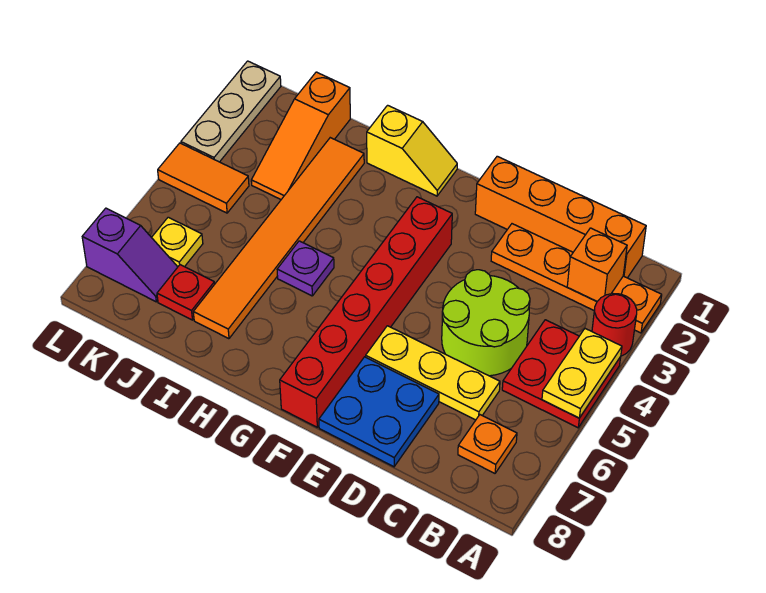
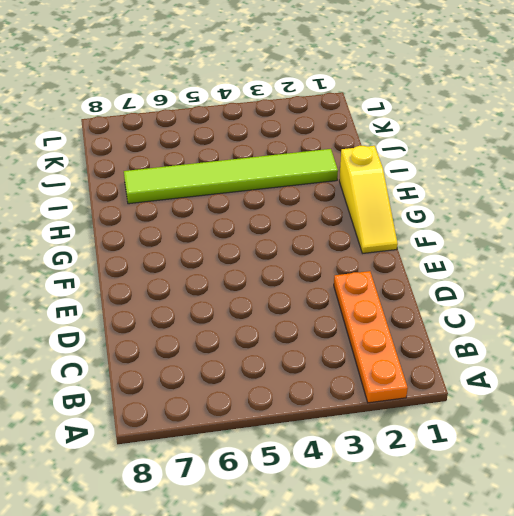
yellow 1x3 slope [339,146,398,253] -> yellow 1x2 slope [367,105,457,196]
lime 1x6 tile [124,149,338,204] -> orange 1x6 tile [193,138,364,339]
none -> red 1x1 round brick [592,294,637,356]
none -> red 2x2 plate [502,320,621,428]
none -> orange 1x4 brick [475,156,646,278]

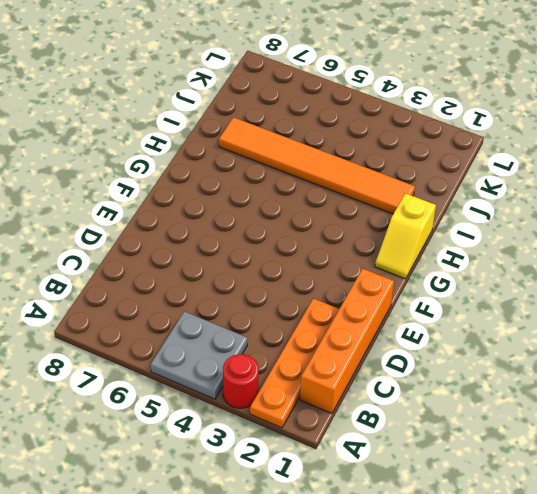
grey 2x2 plate [151,311,248,399] -> red 2x2 plate [502,320,621,428]
none -> orange 1x1 plate [458,415,517,473]
none -> lime 2x2 round brick [442,270,530,376]
none -> yellow 1x3 plate [366,326,500,420]

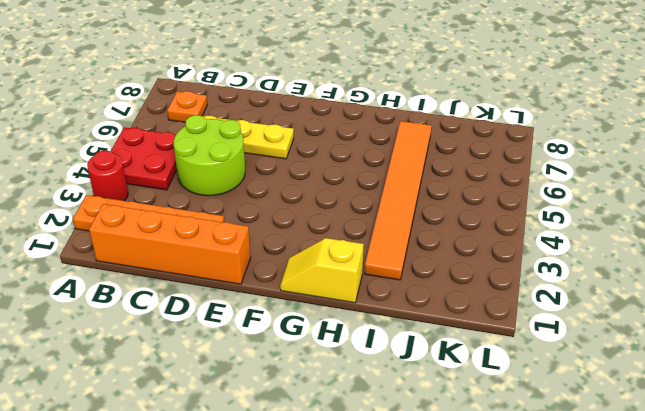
none -> blue 2x2 plate [319,357,439,467]
none -> red 1x6 brick [280,197,452,427]
none -> purple 1x1 plate [277,241,334,296]

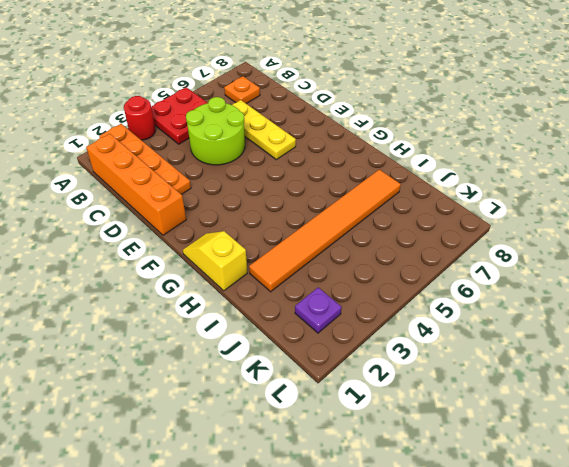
purple 1x1 plate [295,288,341,333] -> purple 1x1 plate moved to [277,241,334,296]
none -> blue 2x2 plate [319,357,439,467]
none -> red 1x6 brick [280,197,452,427]
none -> orange 1x3 slope [251,72,350,199]

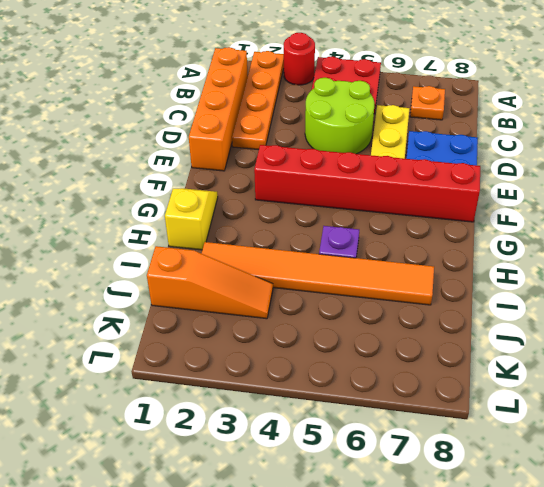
none -> red 1x1 plate [157,265,215,320]
none -> orange 1x2 tile [158,143,249,213]
none -> yellow 1x1 plate [151,217,203,267]

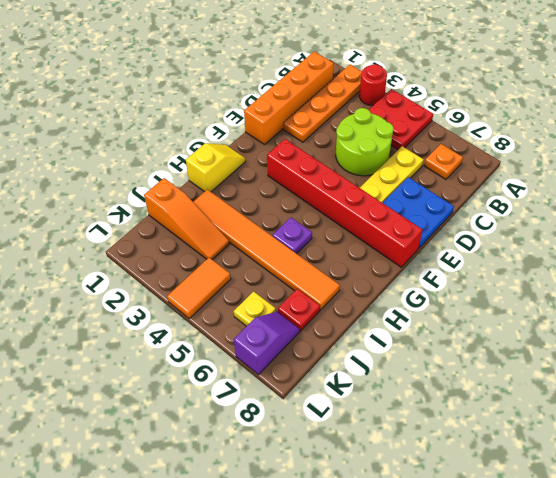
none -> tan 1x3 plate [181,61,281,162]
none -> yellow 1x2 plate [542,329,622,418]
none -> orange 1x1 brick [567,228,627,301]

